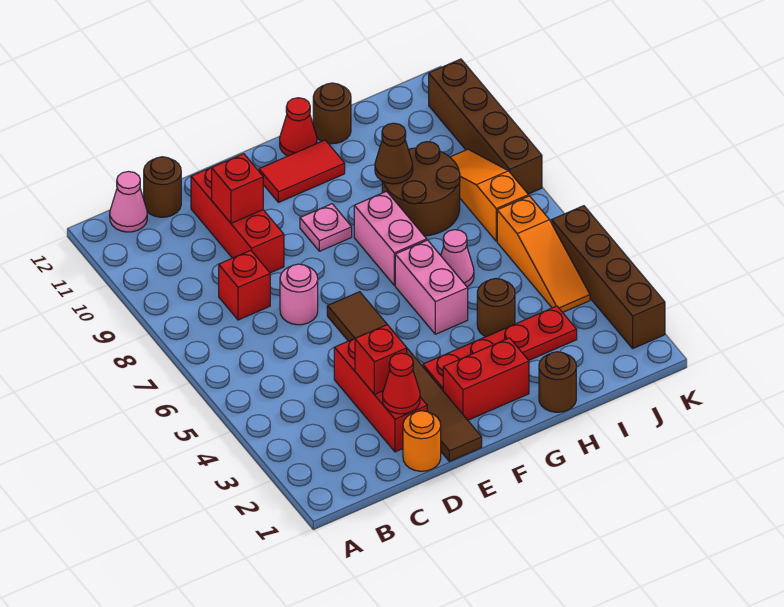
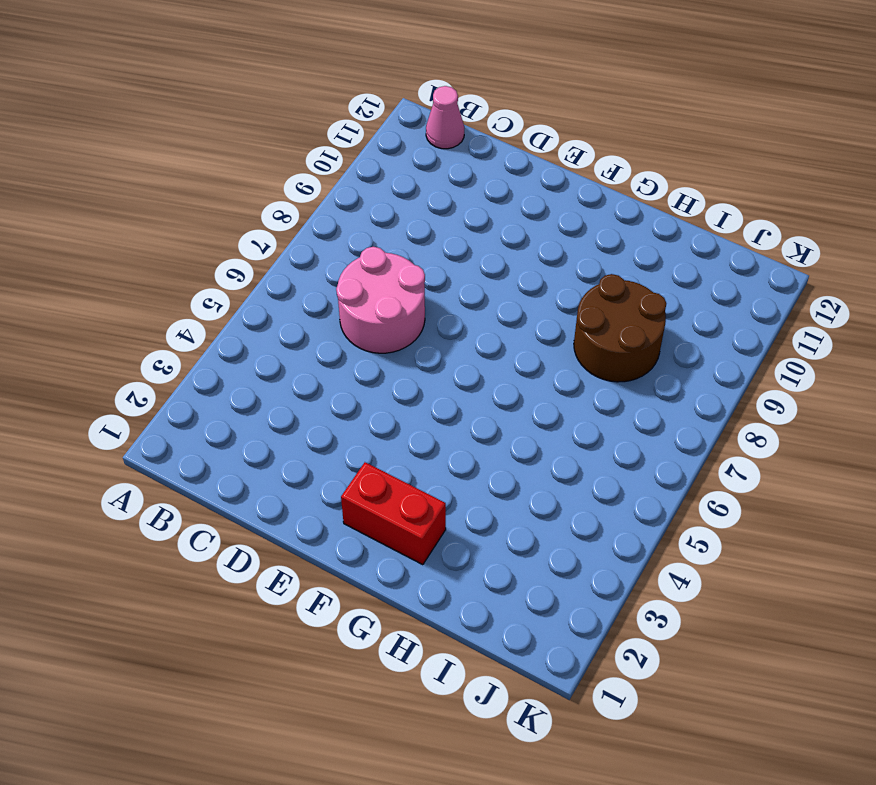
pink 2x2 round brick [336,247,425,353] -> pink 1x1 round brick [280,264,318,325]
none -> red 1x1 brick [219,250,270,320]
none -> brown 1x1 round brick [144,157,181,217]
none -> orange 1x1 round brick [403,411,441,471]

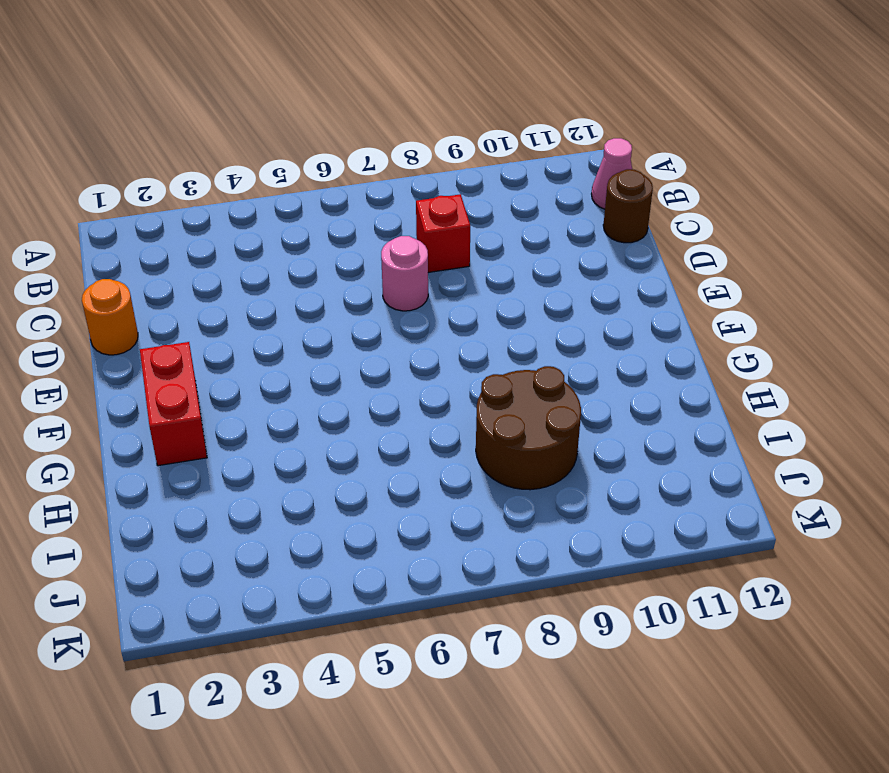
none -> red 1x3 brick [334,339,427,452]
none -> red 1x3 brick [191,167,284,273]
none -> brown 1x6 tile [327,292,482,462]

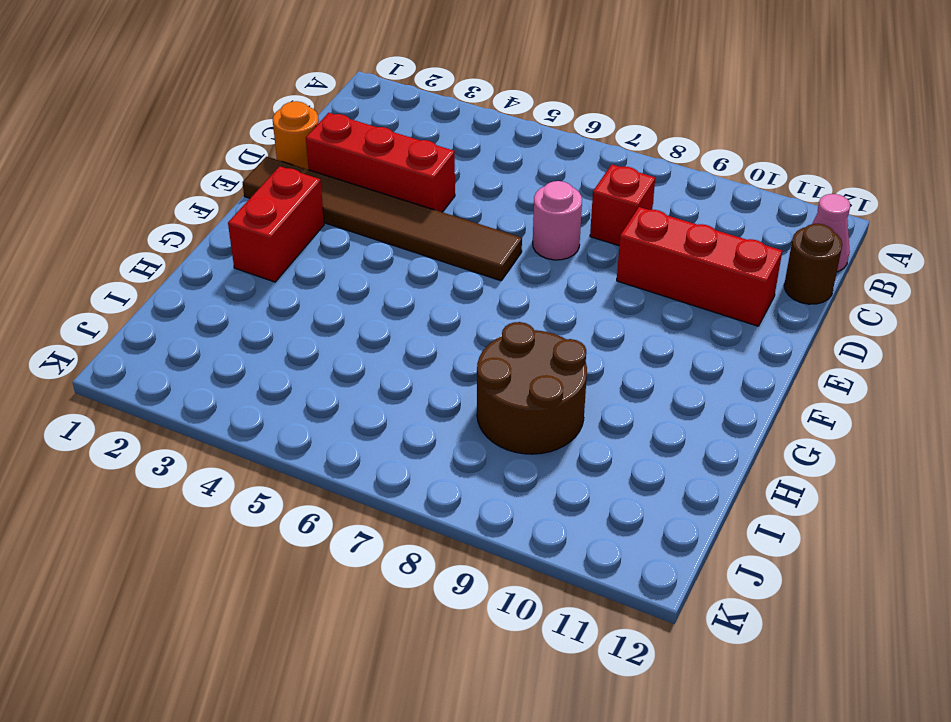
none -> red 1x4 plate [423,306,577,390]
none -> pink 1x1 plate [300,204,352,251]
none -> red 1x2 tile [259,140,345,202]

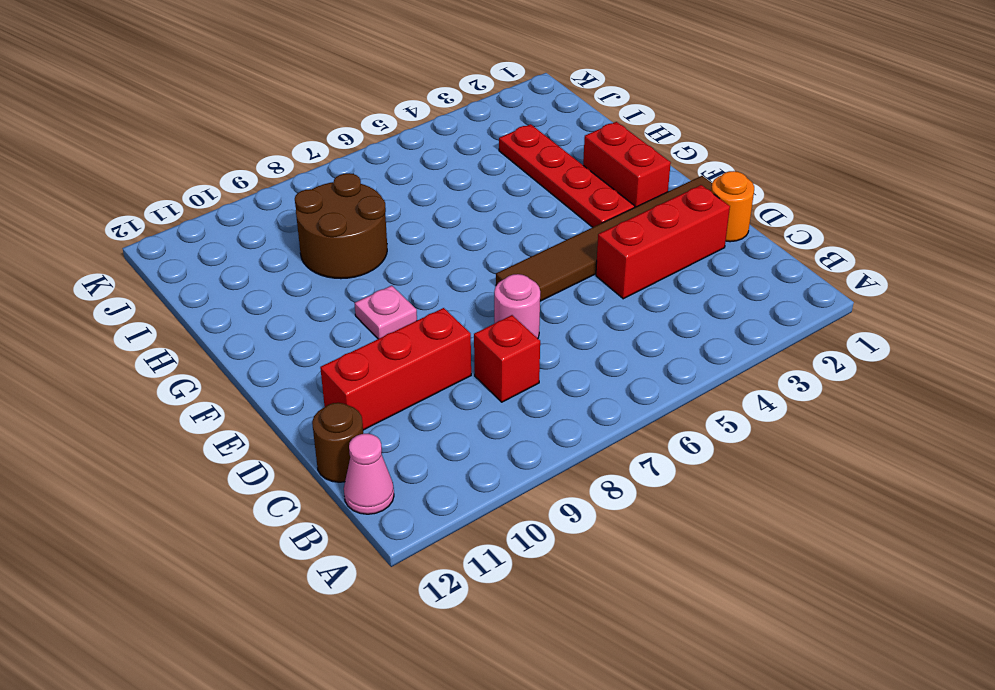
none -> red 1x2 tile [259,140,345,202]
none -> pink 1x2 brick [395,240,468,334]
none -> pink 1x2 brick [354,191,427,285]

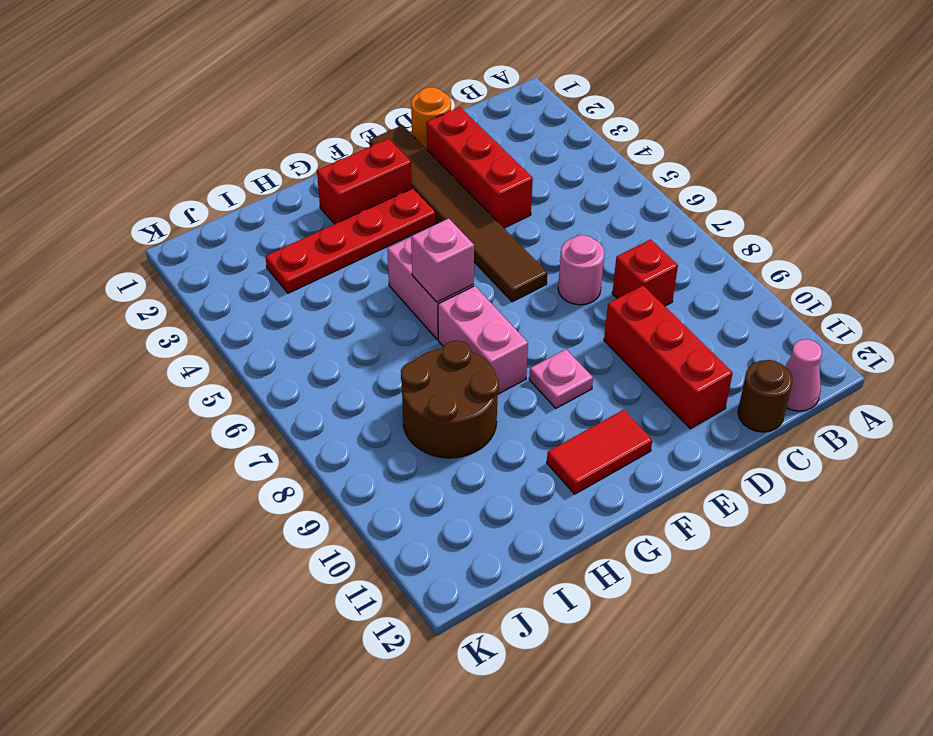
pink 1x1 brick [411,218,474,302] -> none
none -> red 1x1 cone [280,98,317,156]
none -> brown 1x1 round brick [539,352,576,412]
none -> brown 1x1 round brick [477,279,515,337]

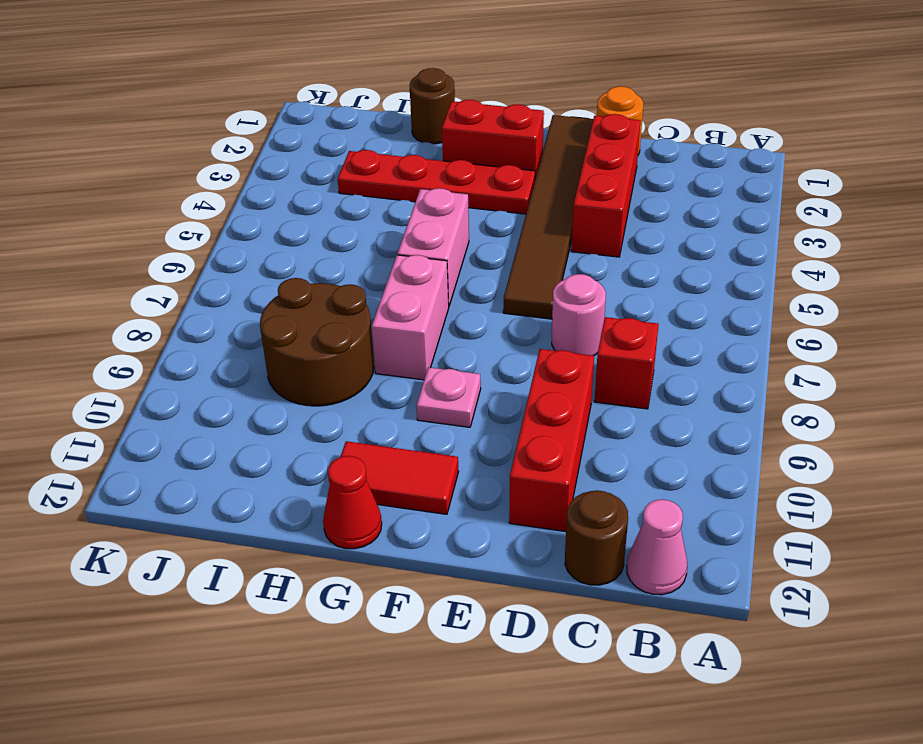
none -> brown 1x1 round brick [477,279,515,337]
none -> pink 1x1 cone [441,230,474,287]
none -> brown 1x1 round brick [313,83,351,144]

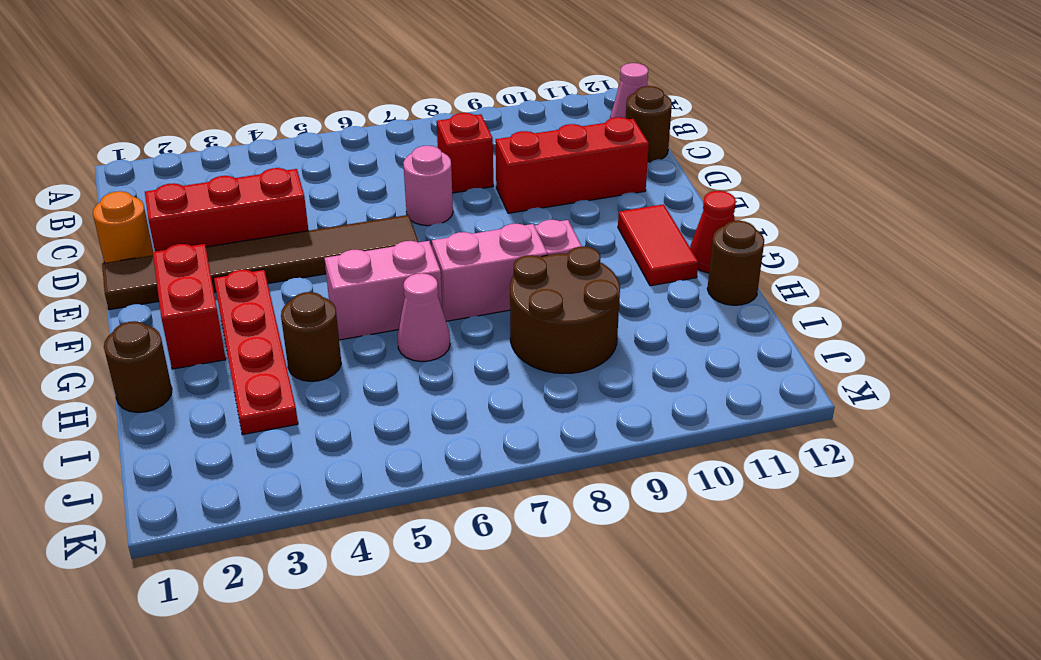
none -> orange 1x3 slope [497,196,590,312]
none -> orange 1x3 slope [450,149,529,241]
none -> brown 1x4 brick [552,206,665,348]

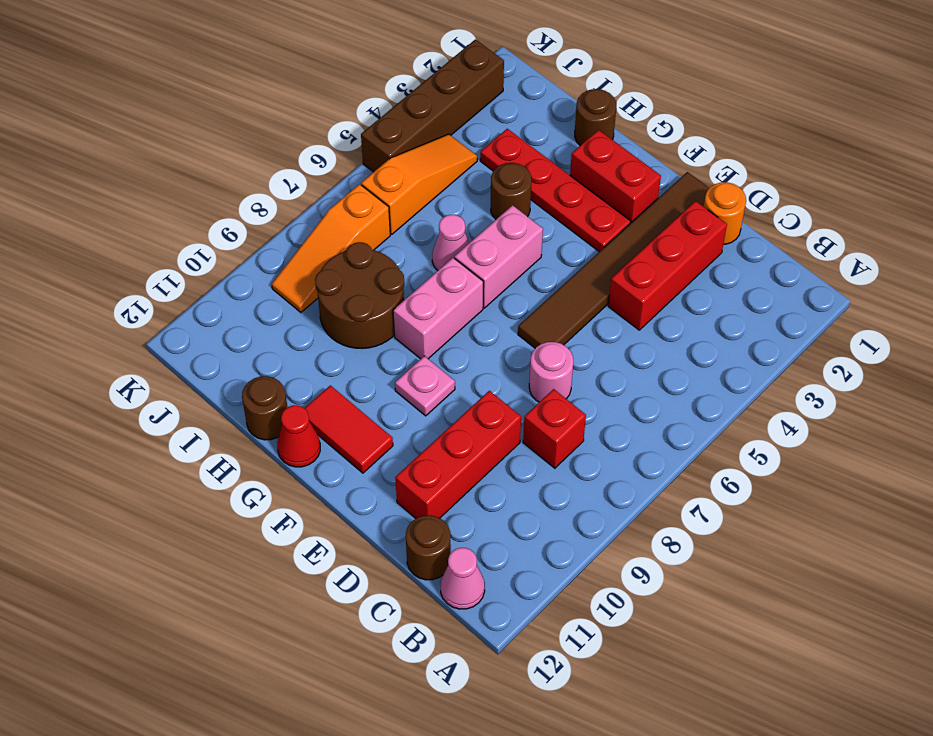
none -> brown 1x4 brick [429,59,542,194]
none -> red 1x1 cone [383,353,420,414]
none -> red 1x1 brick [355,325,407,394]

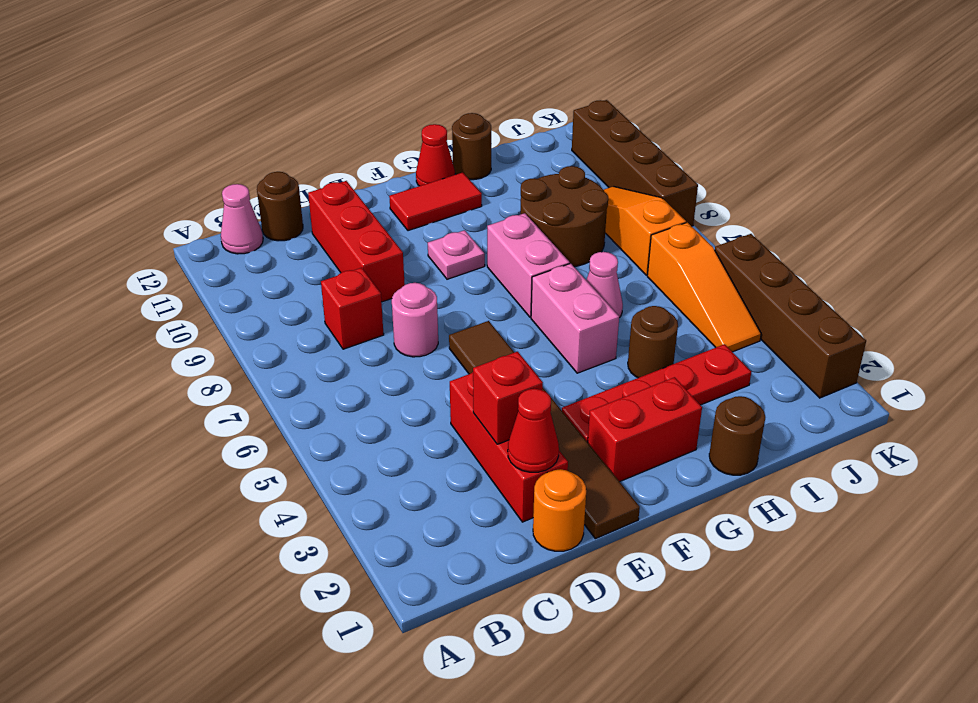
none -> red 1x1 brick [212,154,263,223]
none -> brown 1x1 cone [375,123,413,184]

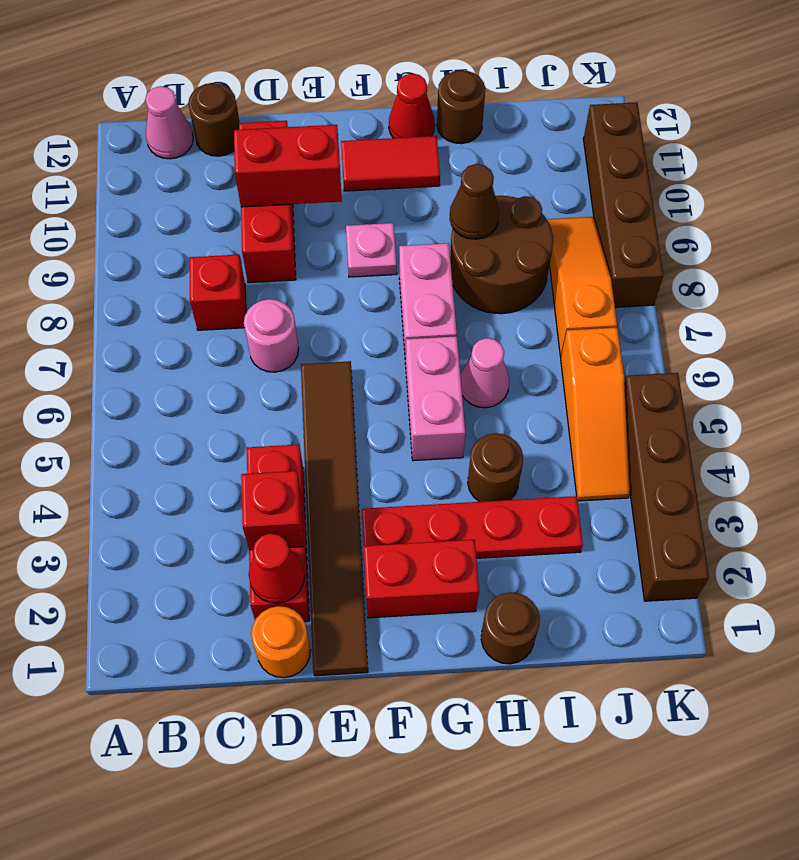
red 1x2 brick [234,125,342,207] -> red 1x1 brick [212,154,263,223]

